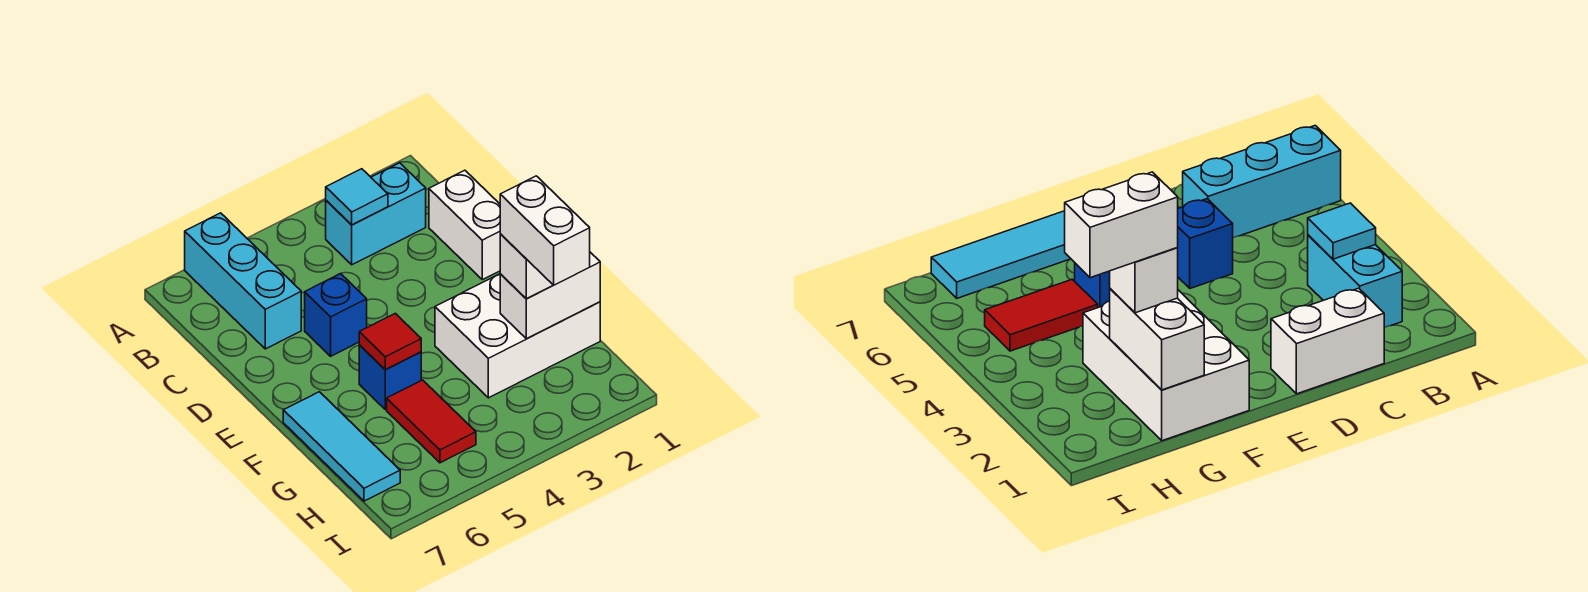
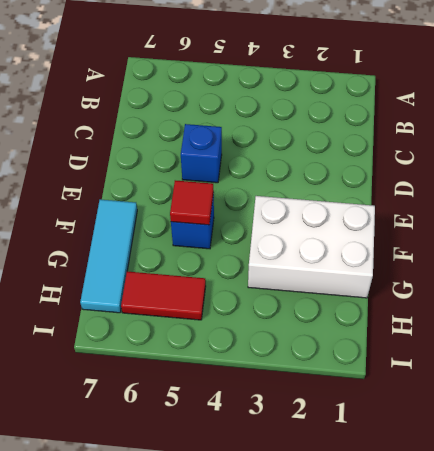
red 1x2 tile [121,271,206,320] -> red 1x2 tile turned to [387,380,476,463]
none -> cyan 1x3 brick [185,213,301,349]
none -> cyan 1x2 brick [326,163,426,265]
none -> white 1x2 brick [429,170,500,280]

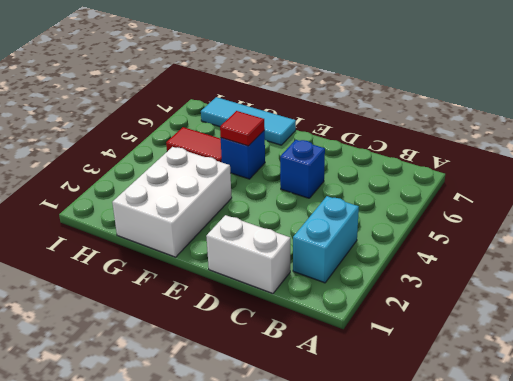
none -> cyan 1x3 brick [185,213,301,349]
none -> cyan 1x1 tile [326,169,388,225]
none -> white 1x2 brick [500,252,600,339]

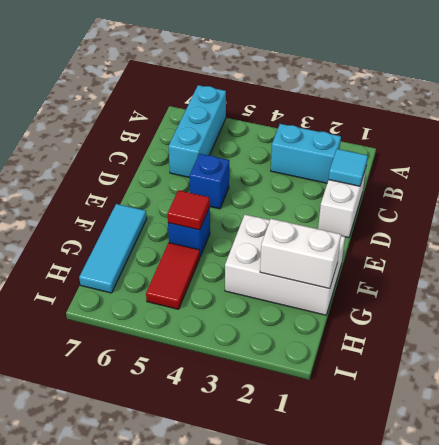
cyan 1x1 tile [329,149,368,186] -> cyan 1x1 tile moved to [326,169,388,225]
none -> white 1x1 brick [500,234,553,299]
none -> white 1x2 brick [500,176,590,285]

